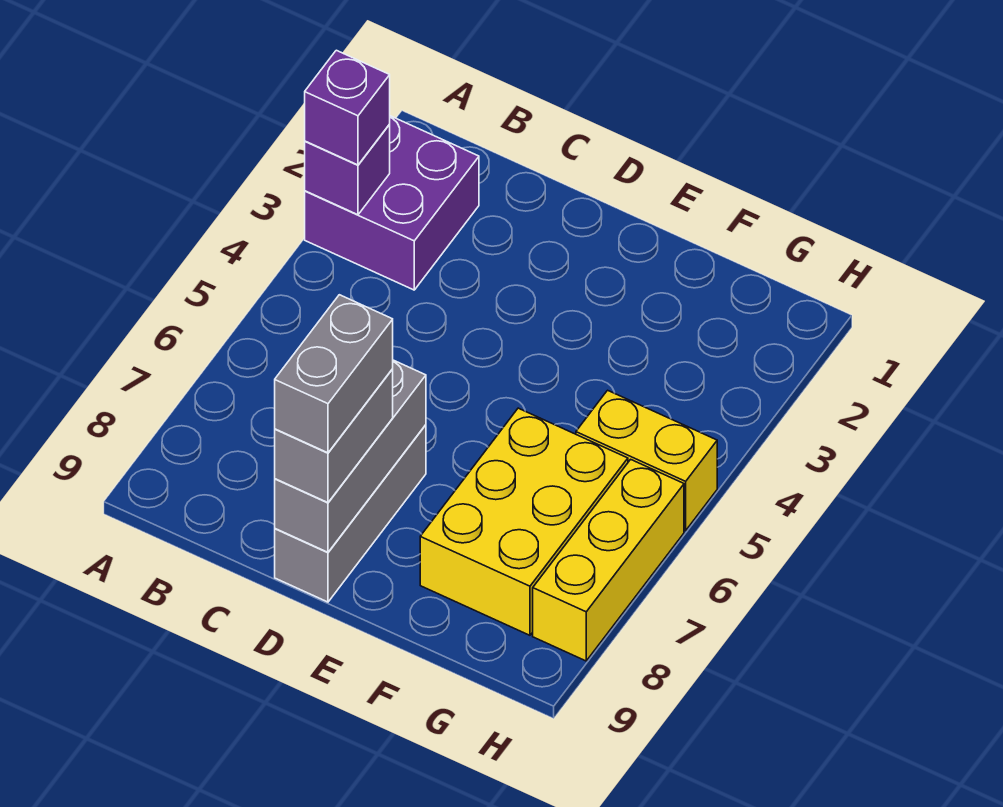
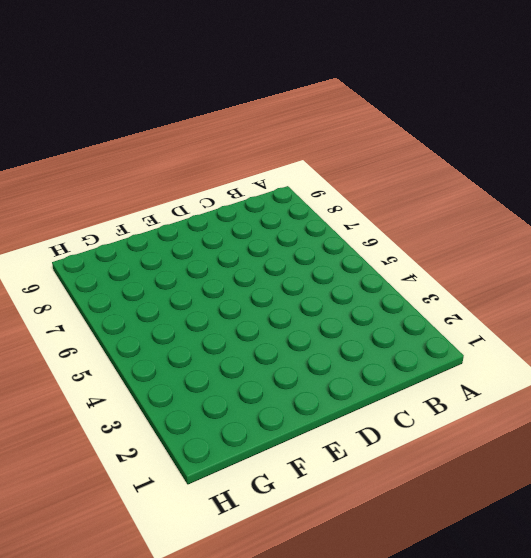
none -> purple 2x2 brick [305,116,479,290]
none -> grey 1x3 brick [275,425,426,602]

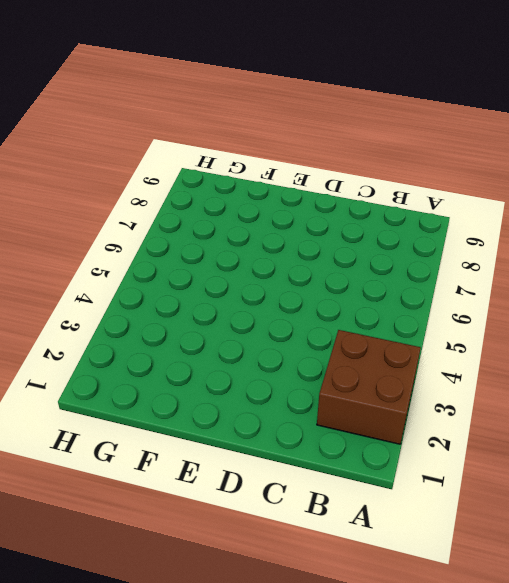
brown 2x2 brick [317,330,421,444] -> purple 2x2 brick [305,116,479,290]
none -> grey 1x3 brick [275,425,426,602]
none -> yellow 2x3 brick [420,408,628,635]

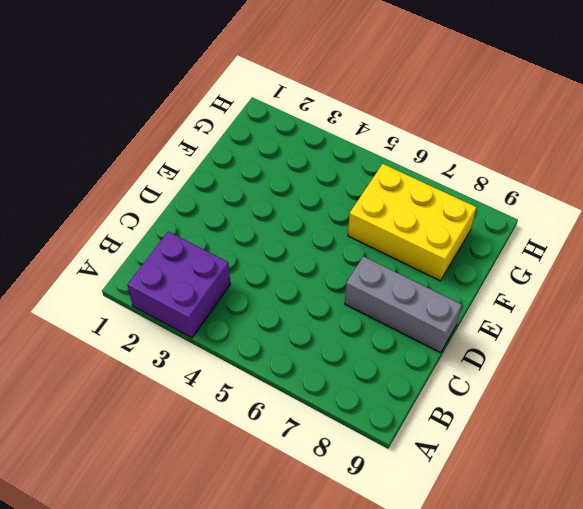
none -> yellow 1x2 brick [576,390,717,531]
none -> yellow 1x3 brick [533,459,684,661]

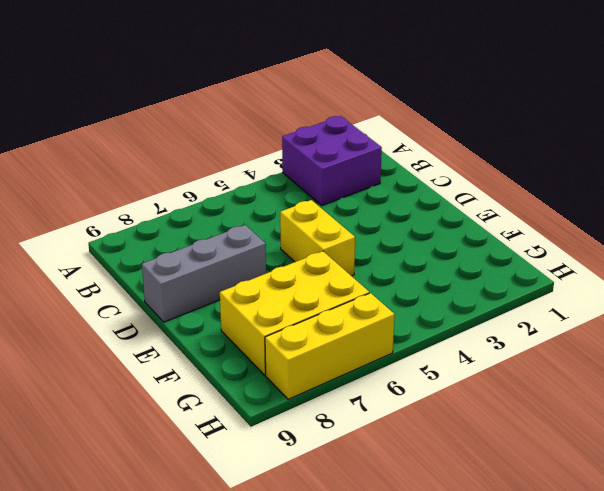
yellow 1x2 brick [280,200,355,276] -> yellow 1x2 brick moved to [576,390,717,531]
none -> purple 1x1 brick [305,125,390,215]
none -> grey 1x3 brick [275,360,426,552]

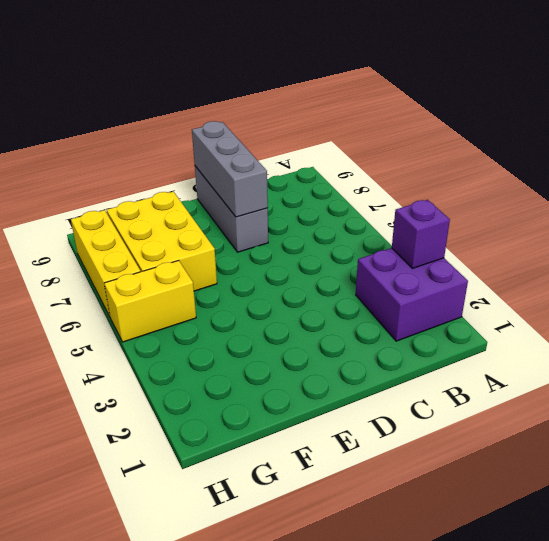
none -> purple 1x1 brick [305,50,390,165]
none -> grey 1x2 brick [275,369,393,503]

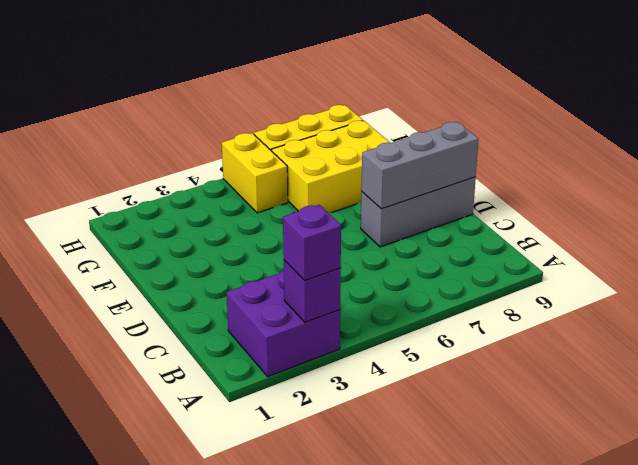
none -> grey 1x2 brick [275,369,393,503]
none -> grey 1x2 brick [275,295,393,453]

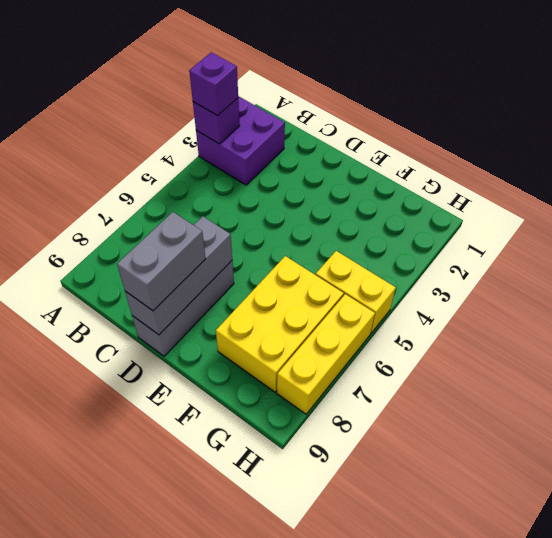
none -> grey 1x2 brick [275,295,393,453]

